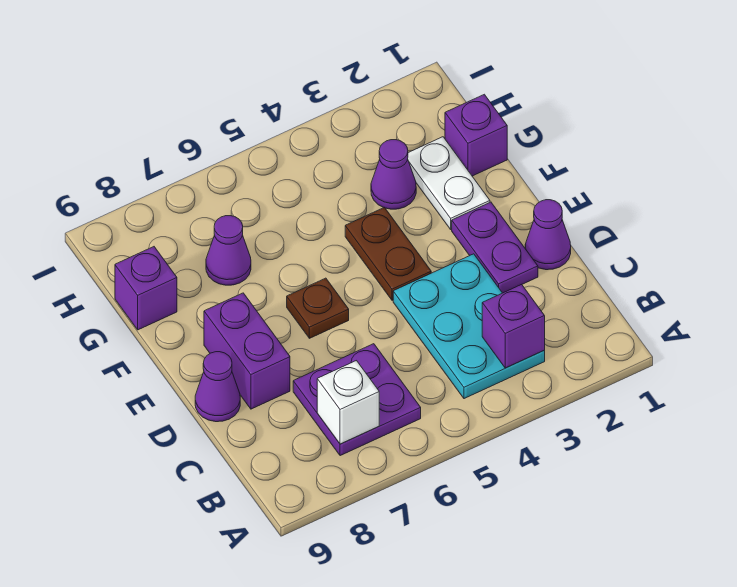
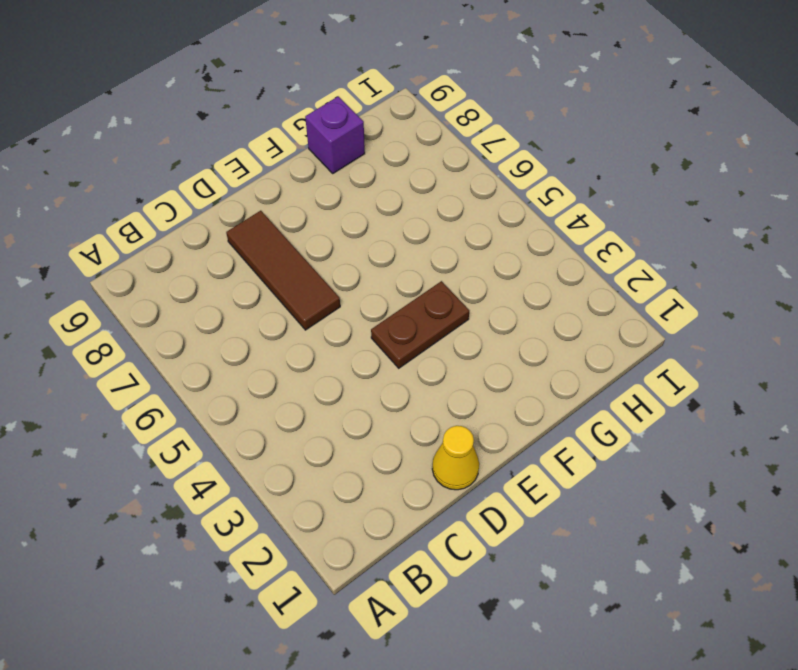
yellow 1x1 cone [432,426,479,490] -> purple 1x1 cone [525,200,571,270]
brown 1x3 tile [226,211,340,330] -> purple 1x2 brick [204,293,290,409]
none -> cyan 2x3 plate [393,254,545,399]
none -> purple 2x2 plate [293,344,421,456]
none -> purple 1x2 plate [452,202,538,293]

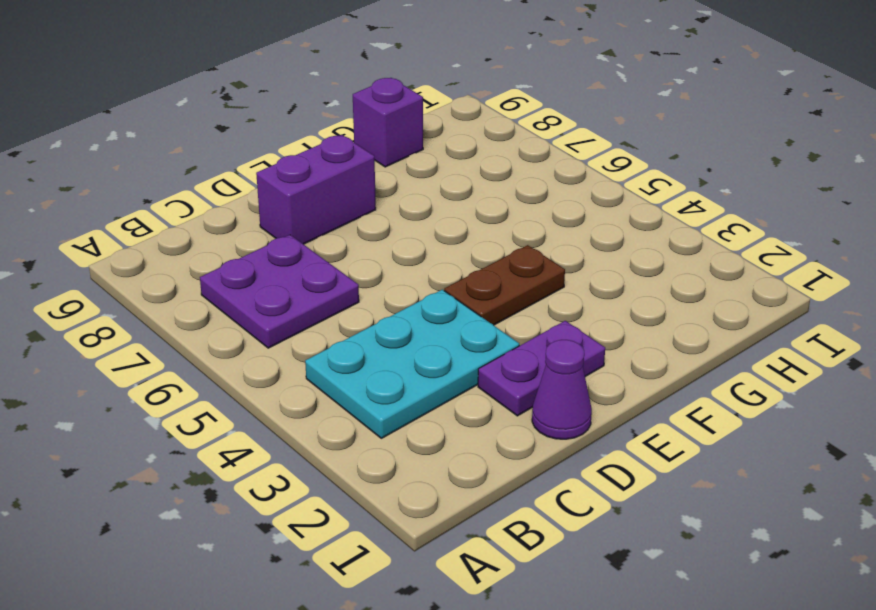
none -> purple 1x1 cone [195,352,240,422]
none -> brown 1x1 plate [287,278,349,338]
none -> white 1x2 plate [408,137,490,229]

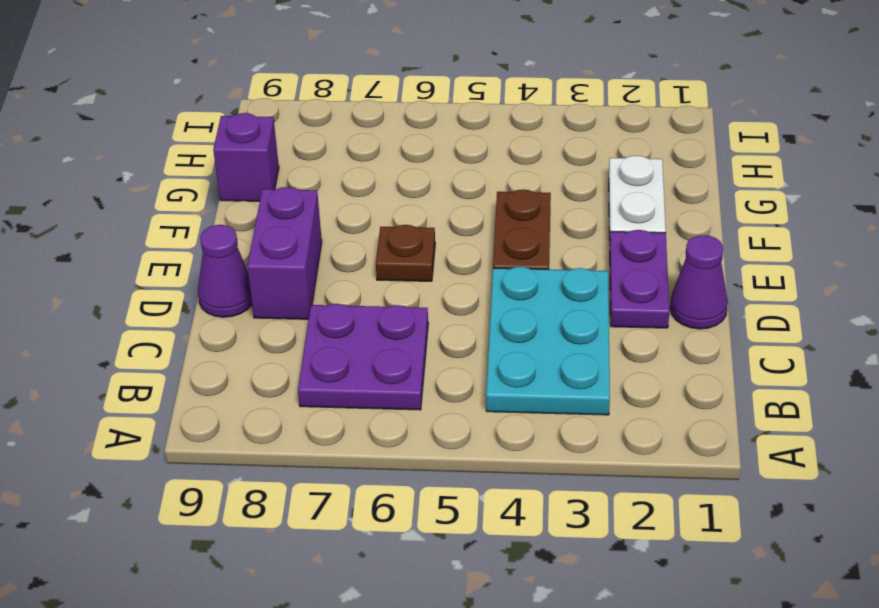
none -> purple 1x1 brick [445,94,507,176]
none -> purple 1x1 cone [371,140,416,209]
none -> purple 1x1 cone [206,216,251,285]

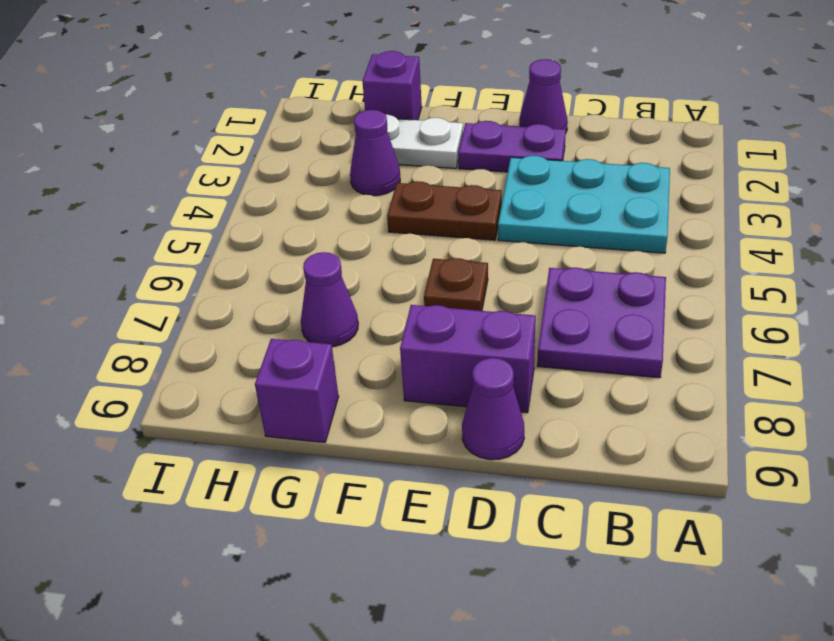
none -> purple 1x1 brick [482,285,545,368]
none -> white 1x1 brick [317,361,379,444]

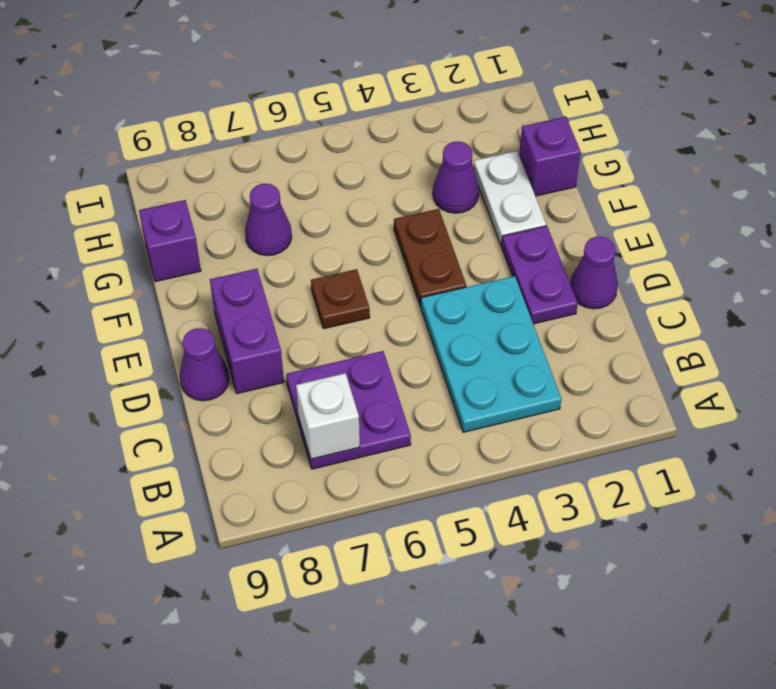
none -> purple 1x1 brick [482,285,545,368]

